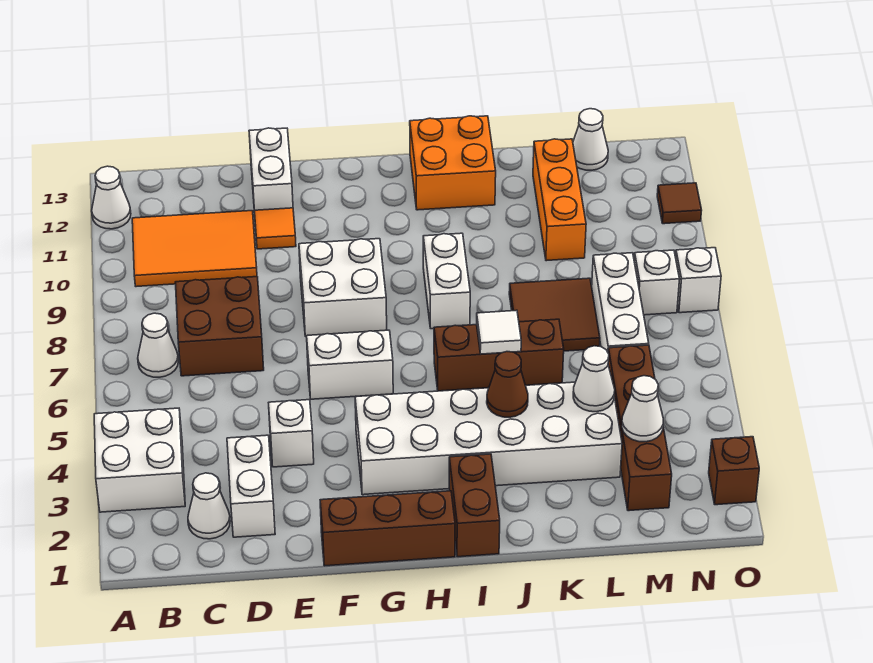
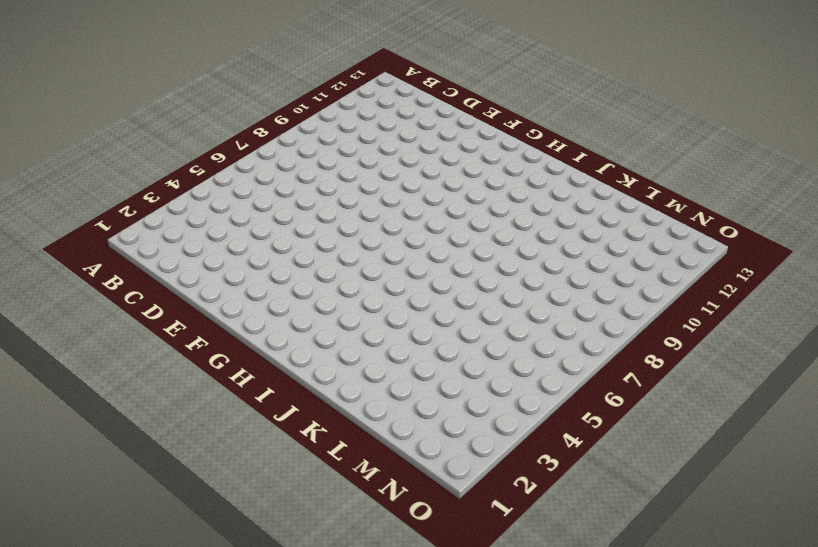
none -> white 2x2 brick [94,408,185,512]
none -> white 1x1 cone [92,166,131,229]
none -> white 1x1 cone [138,313,178,377]
none -> orange 2x3 tile [132,211,257,287]

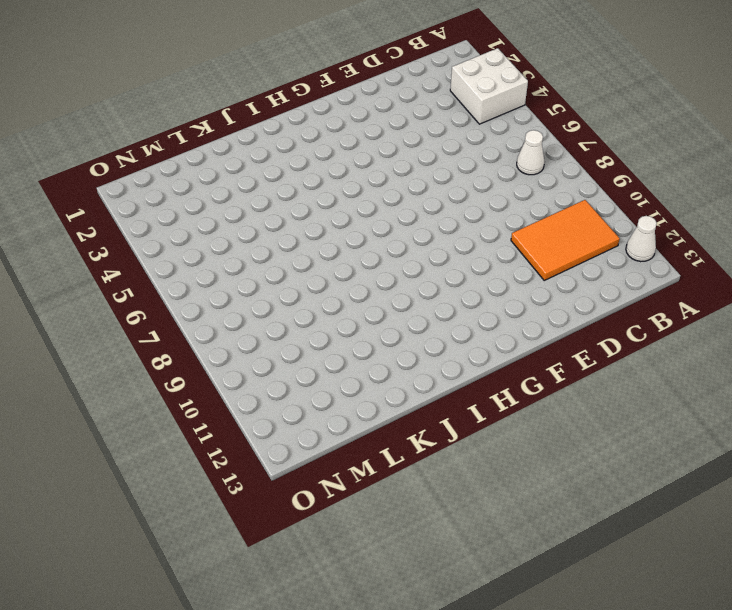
none -> white 1x1 cone [188,473,230,539]
none -> brown 2x2 brick [175,277,264,376]
none -> white 1x2 brick [227,435,275,537]
none -> white 1x1 brick [269,400,314,467]

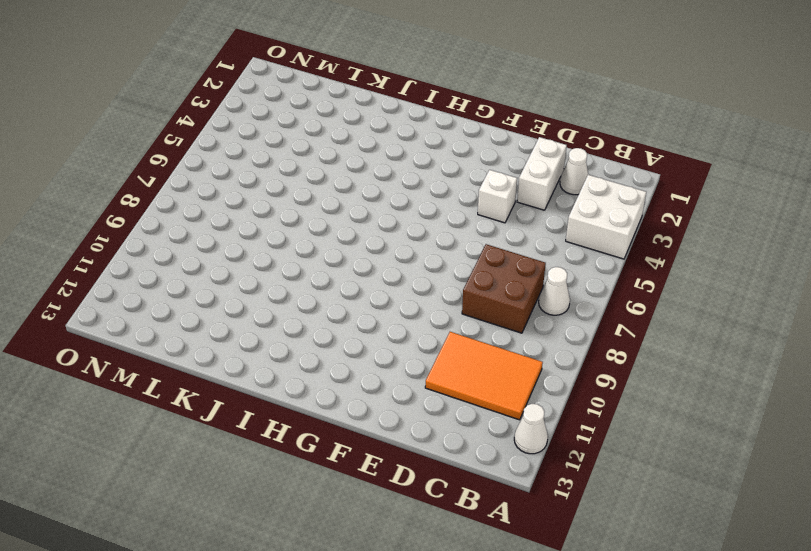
none -> orange 1x1 tile [254,208,296,249]
none -> white 1x2 brick [249,128,293,212]
none -> brown 1x3 brick [320,491,455,566]
none -> white 1x2 brick [307,330,393,399]

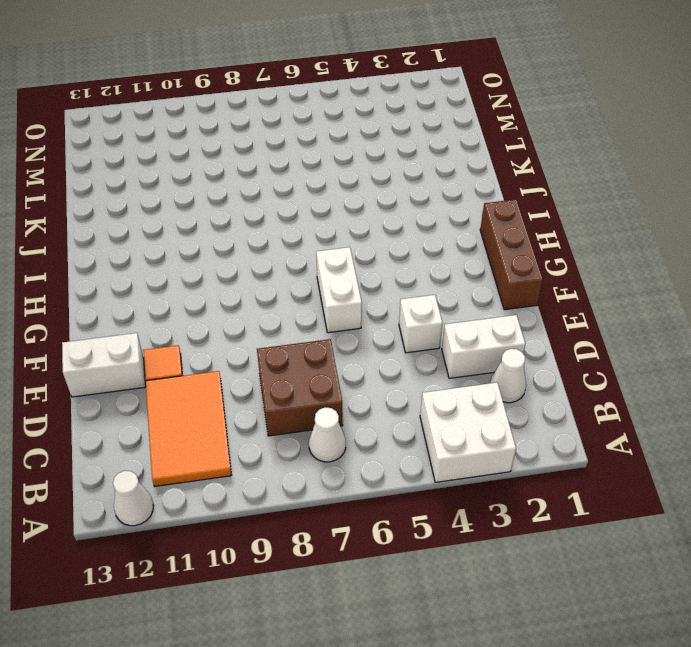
none -> white 2x2 brick [299,239,387,337]
none -> white 2x6 brick [355,382,622,495]
none -> brown 1x2 brick [449,454,500,557]
none -> brown 1x3 brick [434,319,564,391]

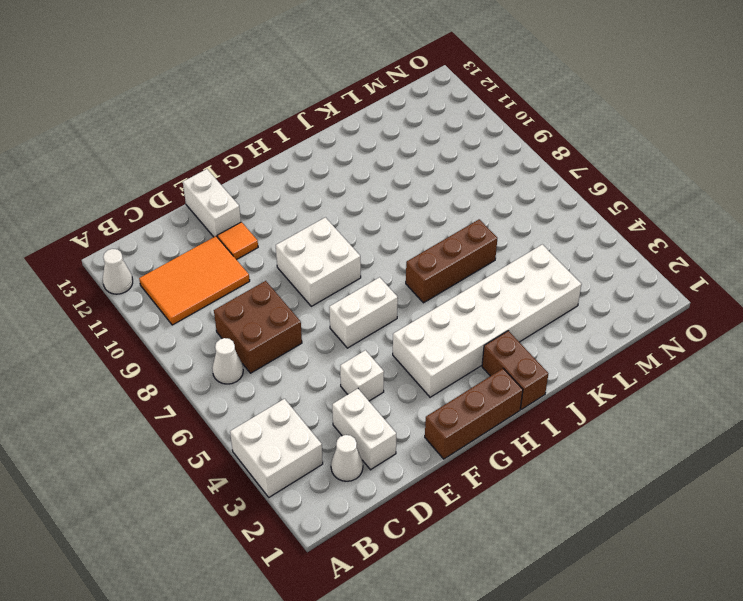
none -> white 1x2 brick [423,233,470,329]
none -> orange 2x2 brick [410,116,496,210]
none -> brown 2x2 tile [509,278,600,351]
none -> orange 1x3 brick [533,139,586,261]

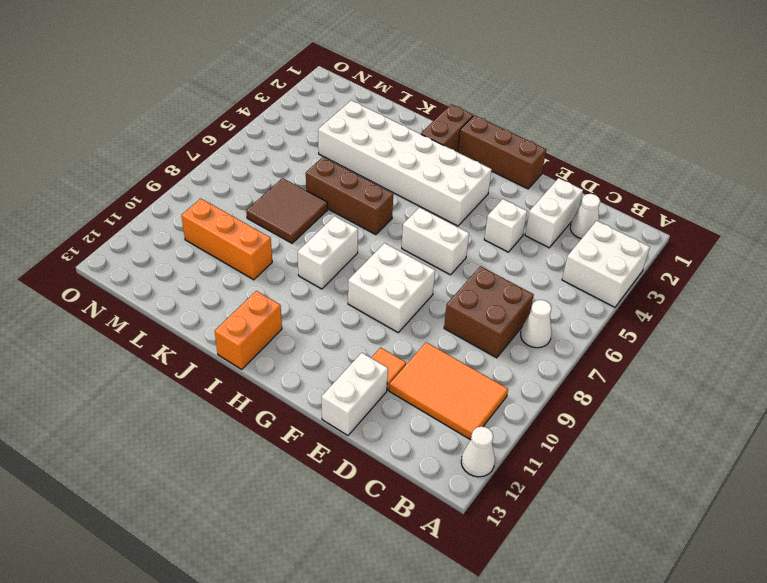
orange 1x2 brick [215,291,282,369] -> orange 2x2 brick [410,116,496,210]
orange 1x3 brick [181,199,272,280] -> orange 1x3 brick turned to [533,139,586,261]
none -> brown 1x4 brick [608,345,672,511]
none -> white 1x3 brick [592,253,649,352]
none -> white 1x1 cone [573,109,608,170]
none -> white 1x1 brick [634,250,680,315]

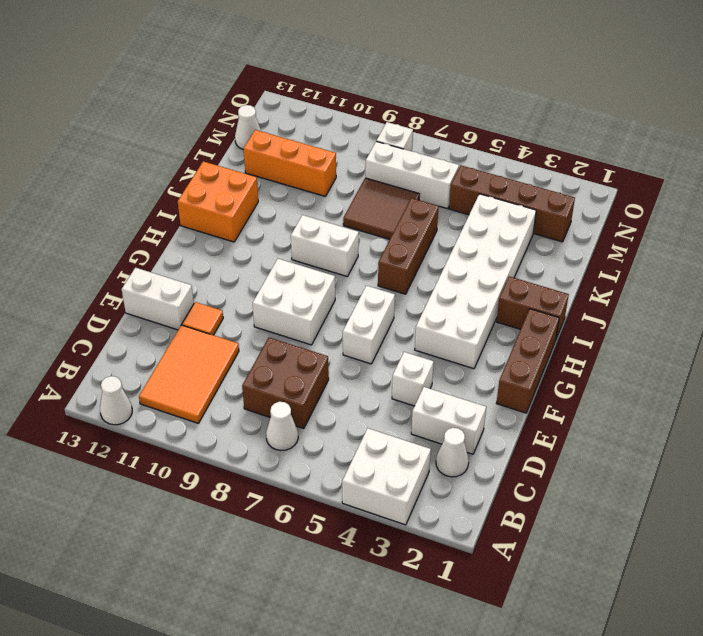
none -> brown 1x1 brick [709,437,759,505]
none -> white 1x1 brick [676,248,721,313]
none -> brown 1x1 tile [657,183,702,224]
none -> brown 1x1 cone [487,352,528,417]

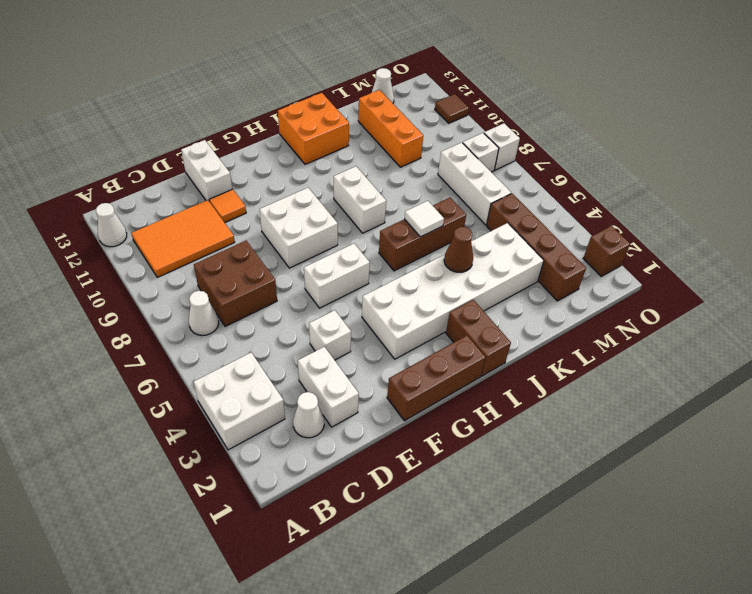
none -> brown 2x2 tile [509,278,600,351]
none -> white 1x1 cone [573,346,615,412]
none -> white 1x1 cone [622,376,663,442]

